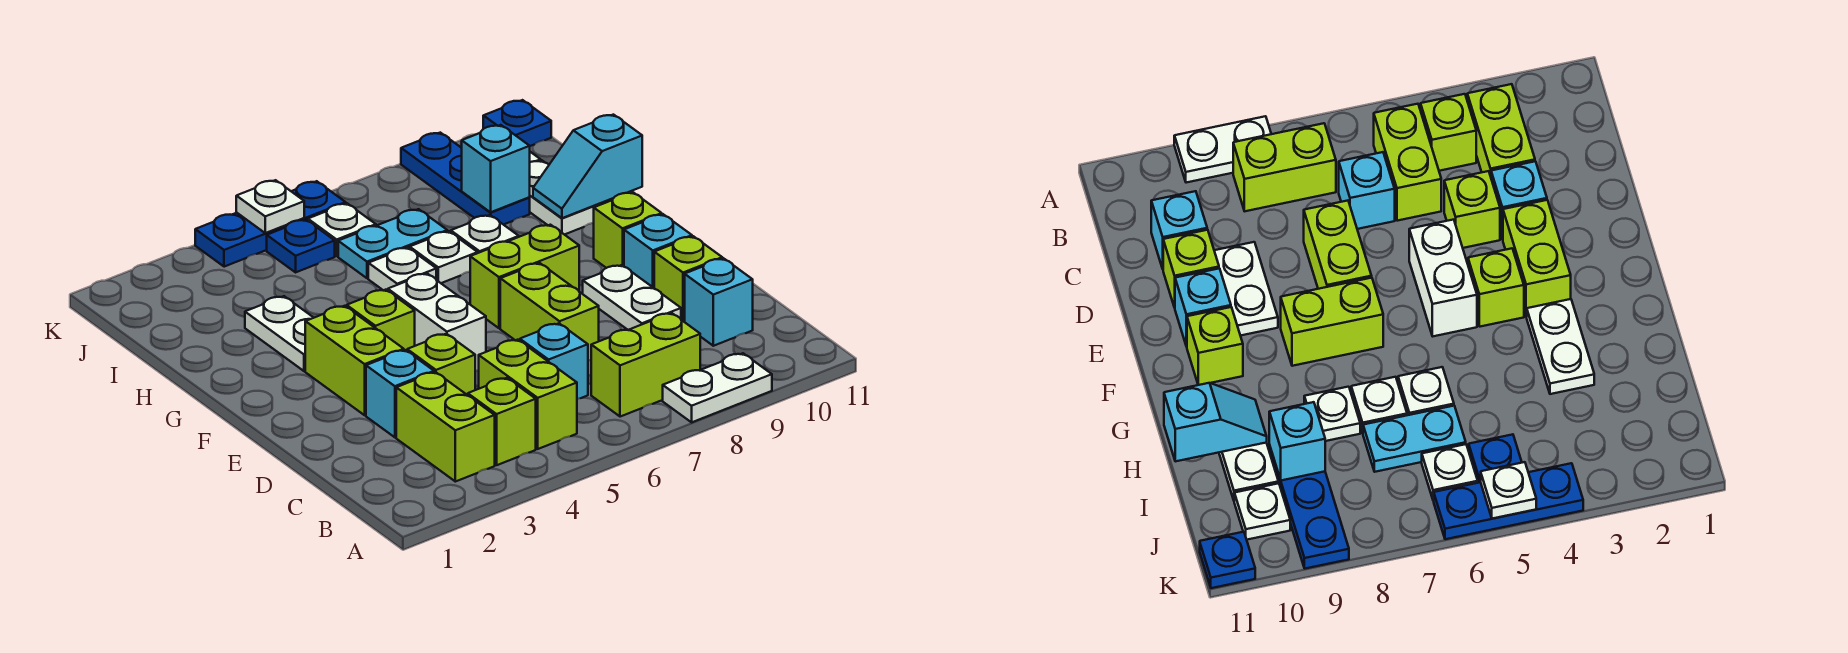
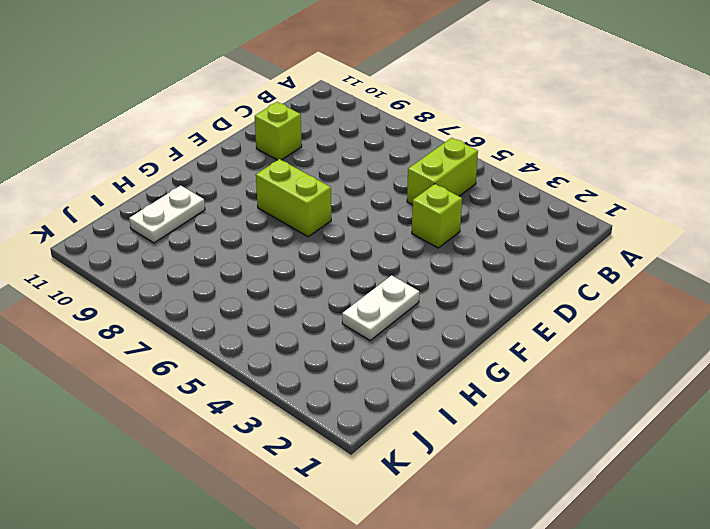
none -> white 1x2 plate [663,353,772,422]
none -> lime 1x2 brick [396,372,495,482]
none -> lime 1x1 brick [468,378,536,465]
none -> lime 1x2 brick [591,313,700,417]

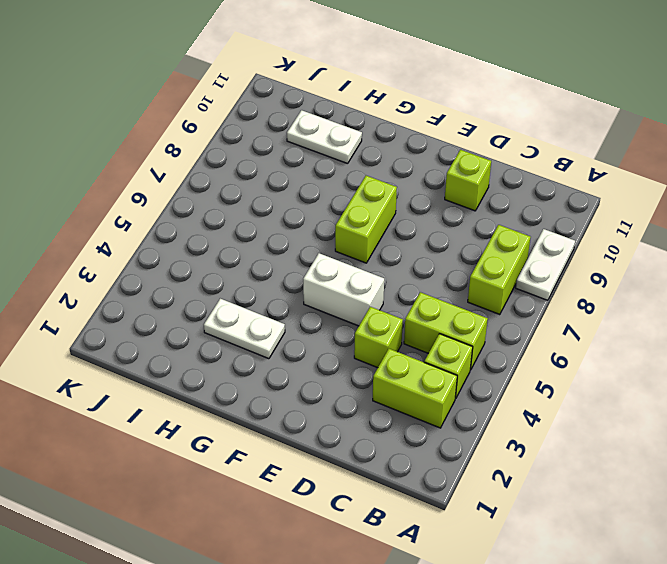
none -> cyan 1x1 brick [520,323,588,399]
none -> cyan 1x1 brick [685,258,753,346]
none -> cyan 1x1 brick [366,350,434,437]
none -> lime 1x2 brick [500,263,599,361]

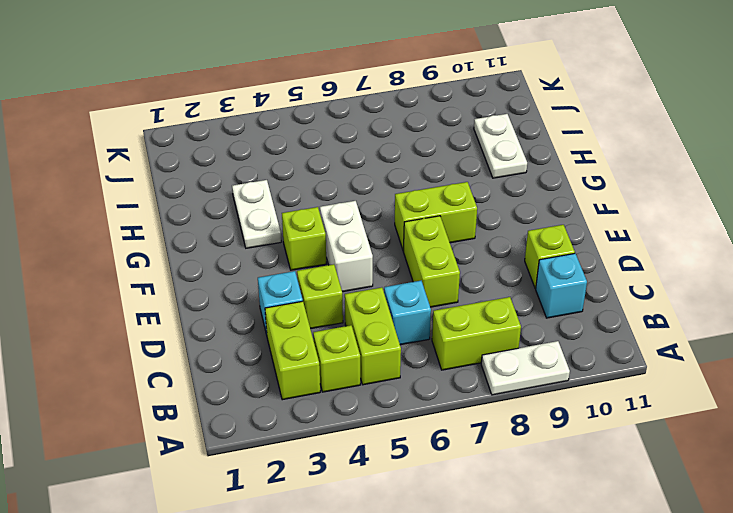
none -> white 1x2 plate [583,265,681,330]
none -> lime 1x2 brick [305,306,404,415]
none -> cyan 1x1 brick [624,214,692,288]
none -> lime 1x1 brick [594,192,662,268]

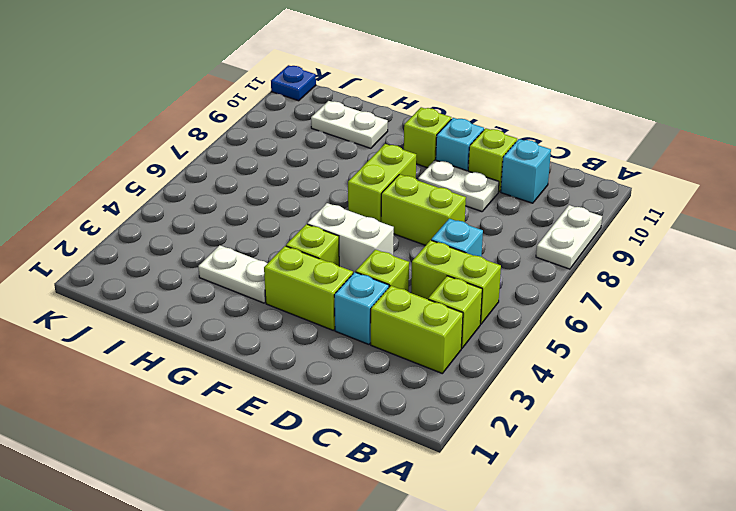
none -> lime 1x2 brick [591,313,700,417]
none -> white 1x1 plate [368,247,436,291]
none -> white 1x1 plate [410,231,478,283]
none -> white 1x1 plate [451,215,519,253]

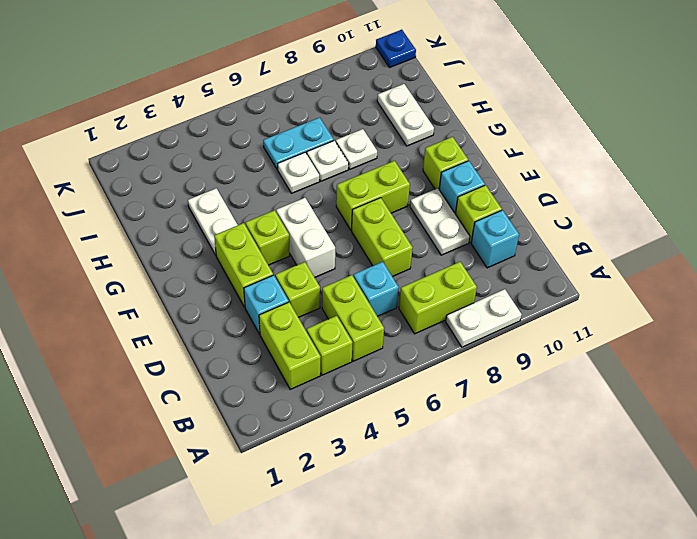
none -> blue 1x3 plate [401,133,530,225]
none -> blue 1x1 plate [267,220,335,272]
none -> white 1x1 plate [308,203,376,256]
none -> white 1x1 plate [1234,483,1290,540]

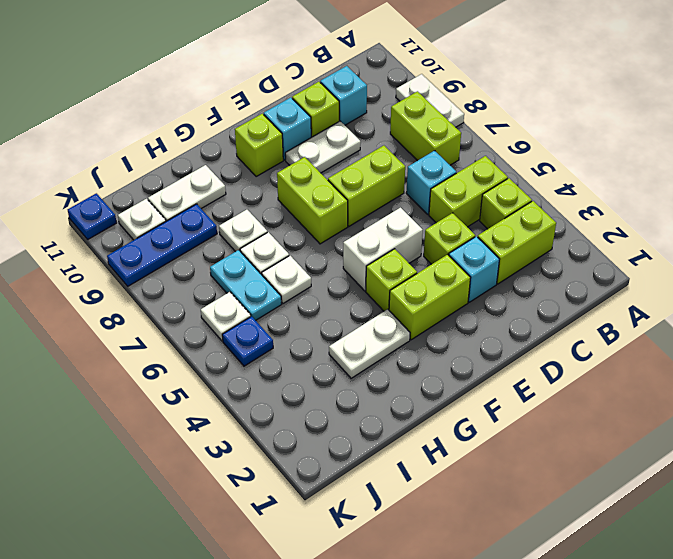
none -> blue 1x3 plate [195,181,346,267]
none -> cyan 1x2 slope [533,115,642,218]
none -> cyan 1x1 brick [462,125,530,212]
none -> white 1x1 plate [236,180,304,233]

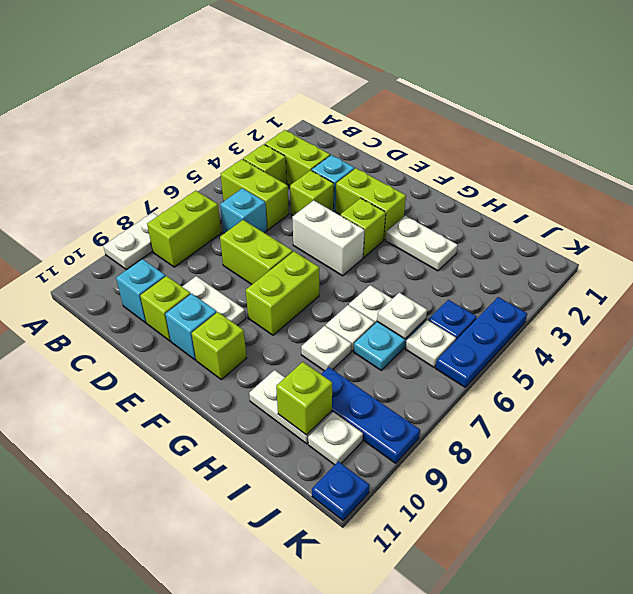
white 1x1 plate [377,293,427,339] -> white 1x1 plate moved to [236,180,304,233]
lime 1x1 brick [276,362,332,435] -> none
none -> cyan 1x2 slope [533,115,642,218]
none -> cyan 1x1 brick [462,125,530,212]

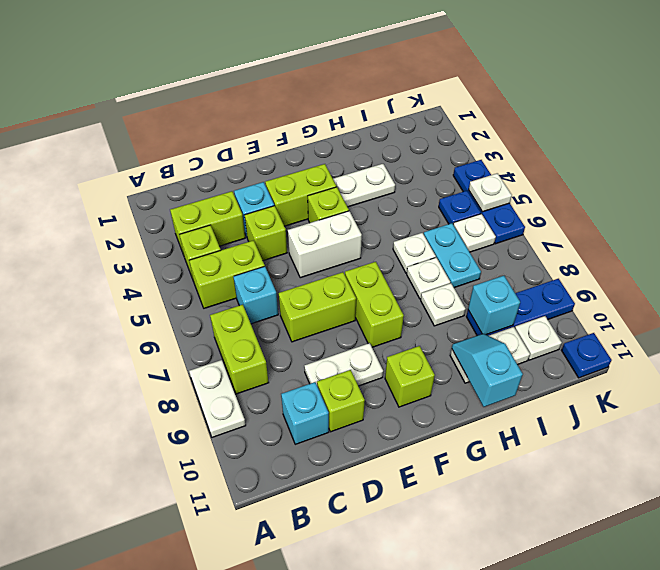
none -> cyan 1x1 brick [624,214,692,288]

